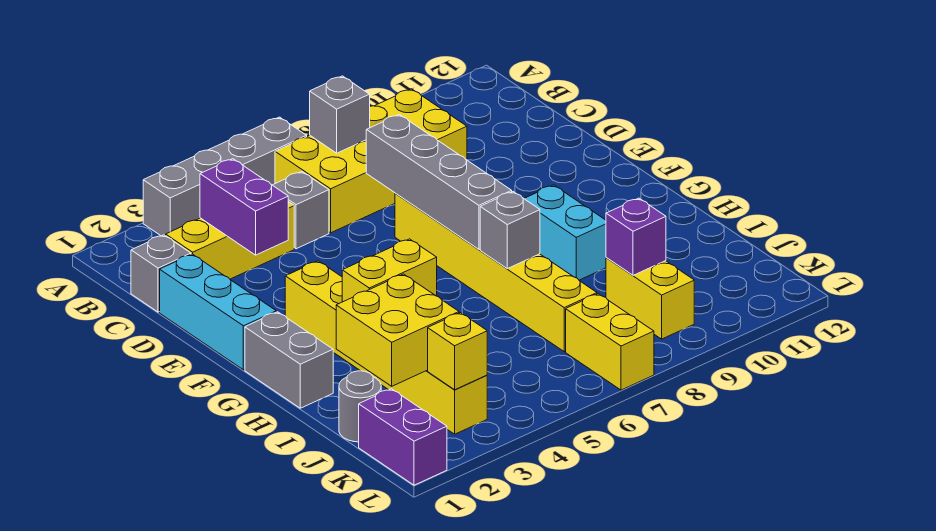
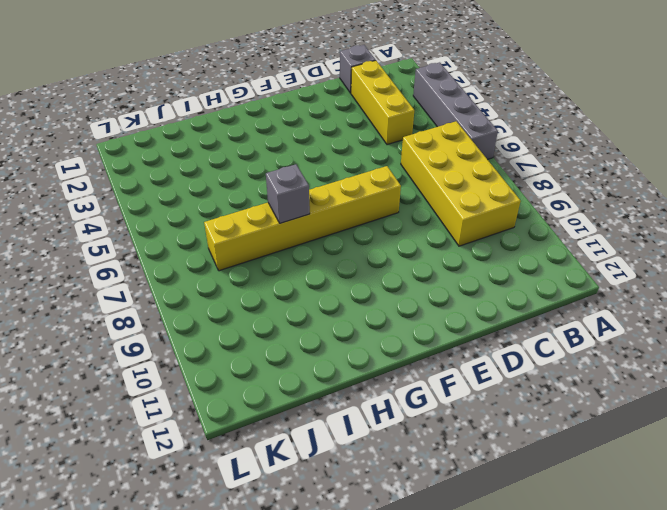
none -> grey 1x1 brick [273,172,329,249]
none -> cyan 1x3 brick [160,254,276,370]
none -> yellow 1x6 brick [285,261,487,434]

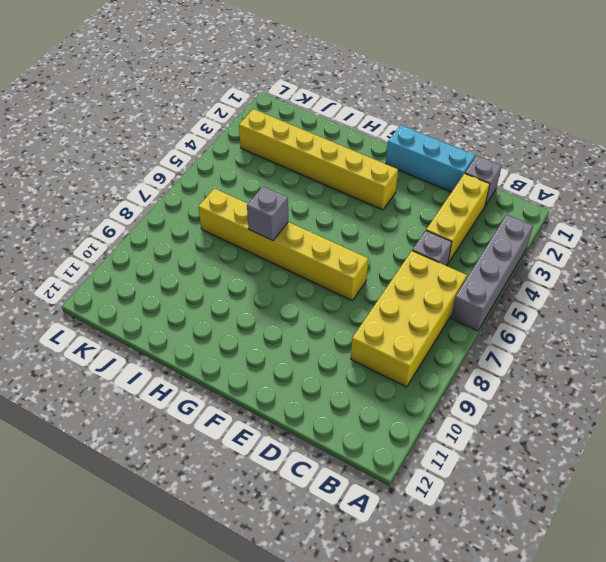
none -> grey 1x2 brick [245,312,333,408]
none -> cyan 1x2 brick [524,185,606,280]
none -> grey 1x1 round brick [339,371,381,442]

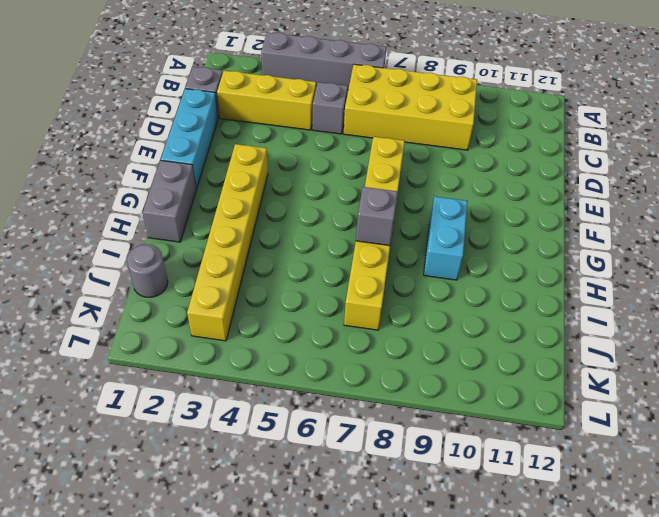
none -> yellow 1x2 brick [606,258,694,339]
none -> purple 1x2 brick [359,389,447,485]
none -> yellow 1x2 brick [566,294,654,390]

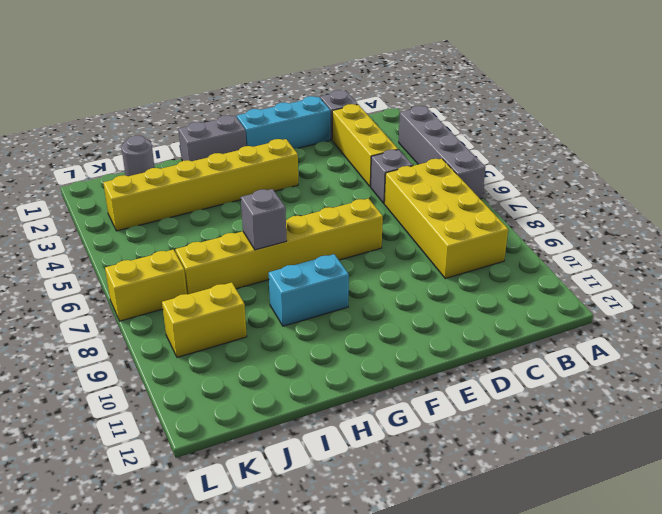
none -> purple 1x2 brick [359,389,447,485]
none -> grey 1x1 brick [310,76,370,153]
none -> purple 1x2 brick [200,159,288,255]

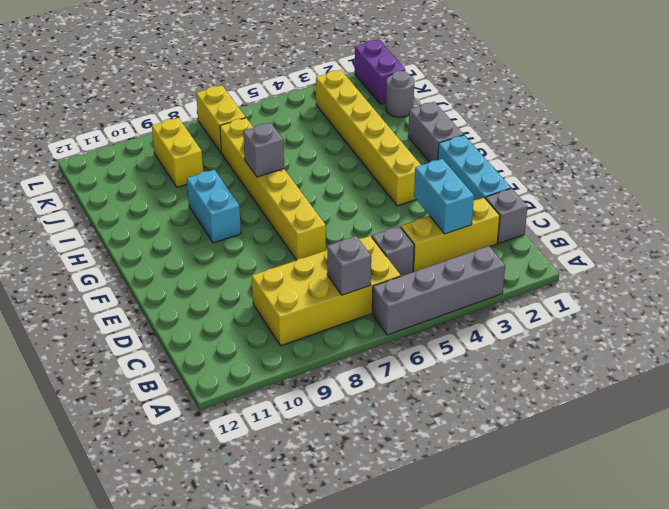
cyan 1x2 brick [414,159,474,234] -> purple 1x2 brick [200,159,288,255]
none -> grey 1x4 brick [366,114,512,249]
none -> yellow 1x2 brick [342,239,437,302]
none -> yellow 2x2 brick [336,274,459,386]

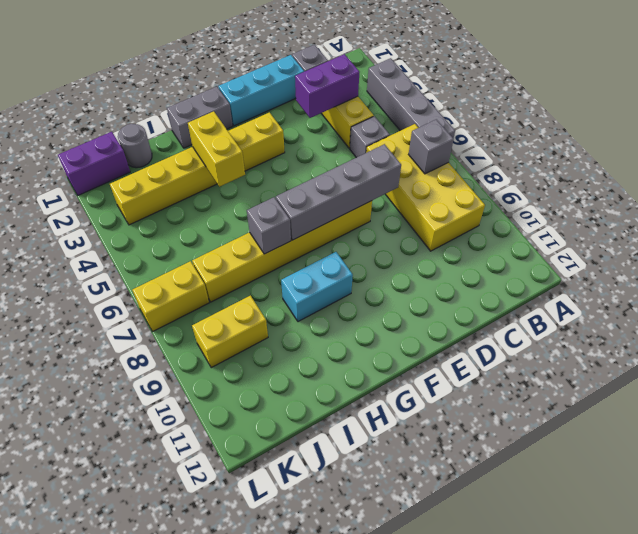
none -> yellow 2x2 brick [336,274,459,386]
none -> purple 1x1 brick [606,198,666,275]
none -> yellow 1x1 brick [428,313,487,390]

